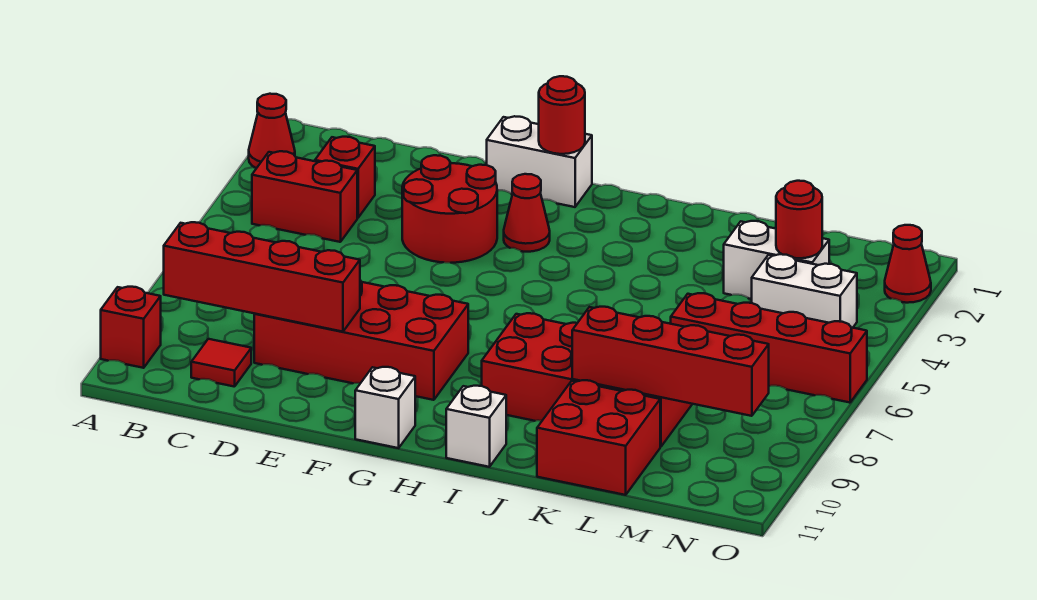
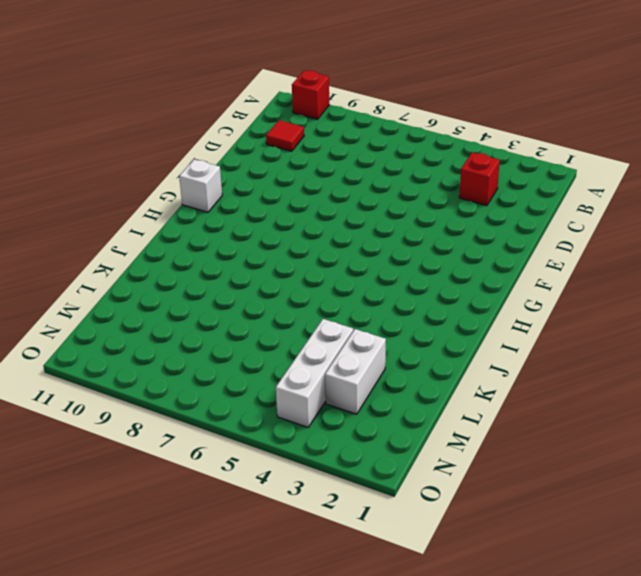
white 1x3 brick [276,319,353,427] -> white 1x2 brick [752,254,857,328]
none -> red 1x1 cone [249,94,295,168]
none -> red 1x2 brick [252,151,357,242]
none -> red 2x4 brick [254,280,468,400]

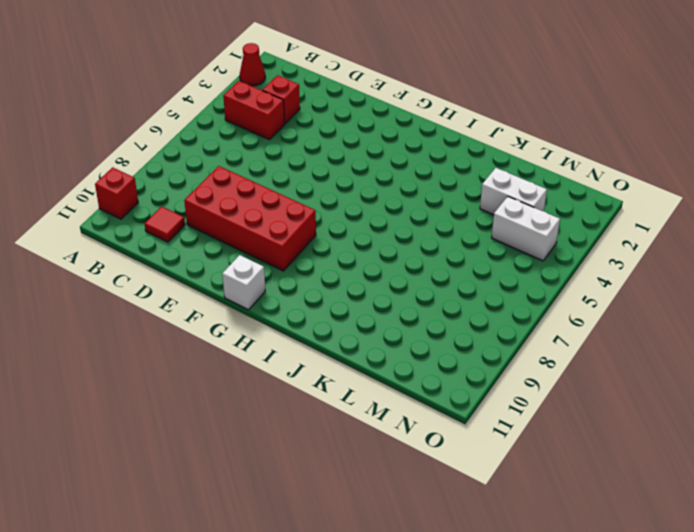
none -> red 2x2 round brick [402,155,497,263]
none -> white 1x2 brick [487,116,592,207]
none -> red 1x1 cone [504,174,550,252]

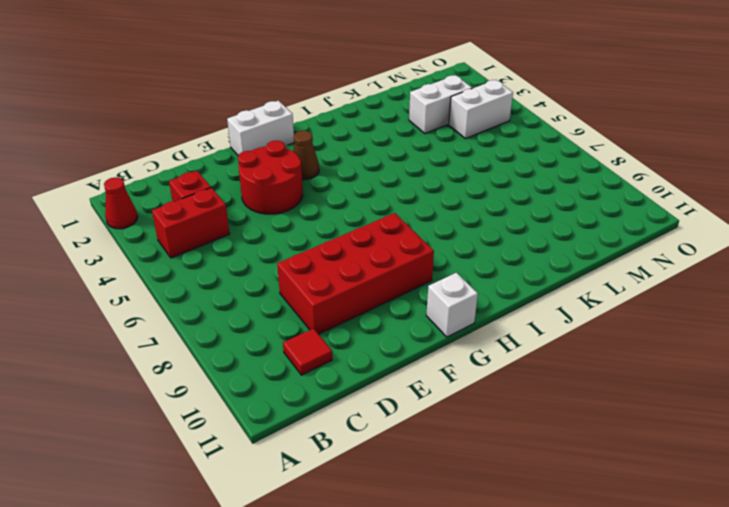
brown 1x1 cone [293,131,319,180] -> red 1x1 cone [504,174,550,252]
none -> red 1x1 brick [101,287,161,368]
none -> red 2x4 brick [482,313,692,447]
none -> white 1x1 brick [446,386,506,467]

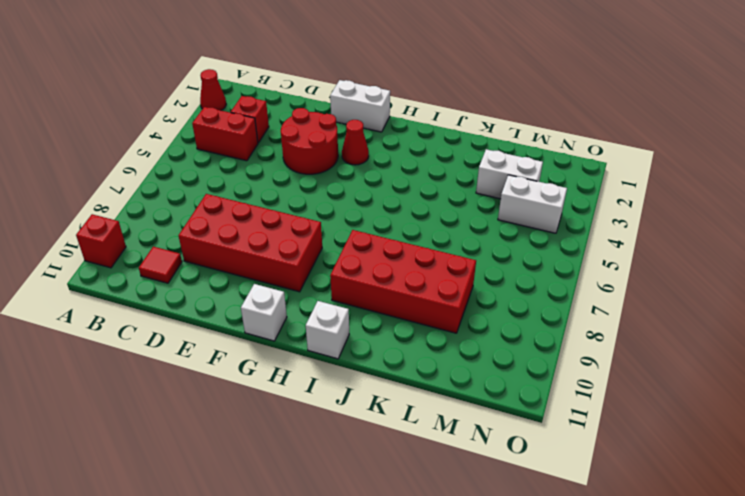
none -> red 2x2 brick [537,380,660,495]
none -> red 1x4 brick [671,293,867,403]
none -> red 1x1 cone [885,225,931,303]

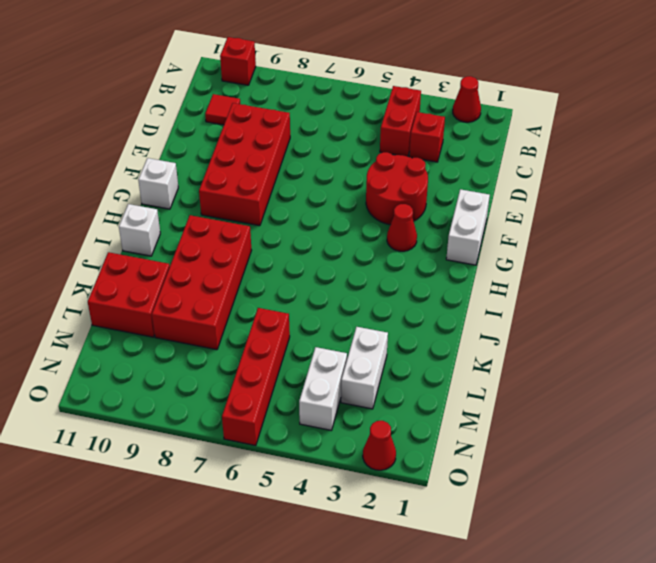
none -> red 1x4 brick [164,222,360,332]
none -> red 1x1 round brick [539,76,585,154]
none -> red 1x4 brick [572,307,769,416]

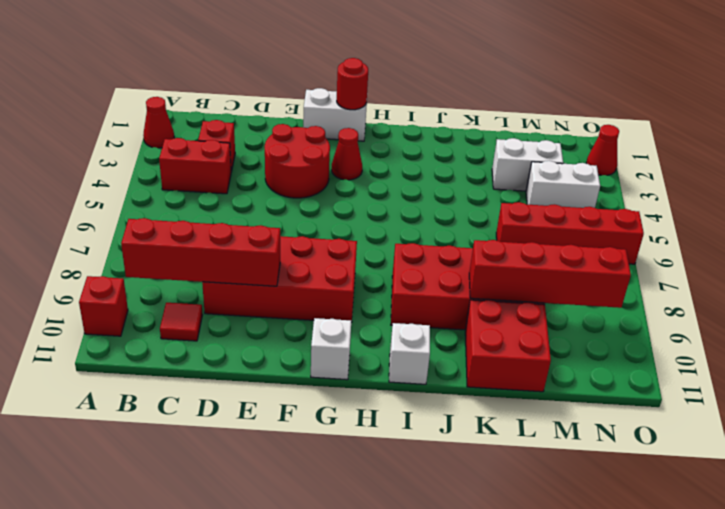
none -> red 1x1 round brick [776,181,822,258]

